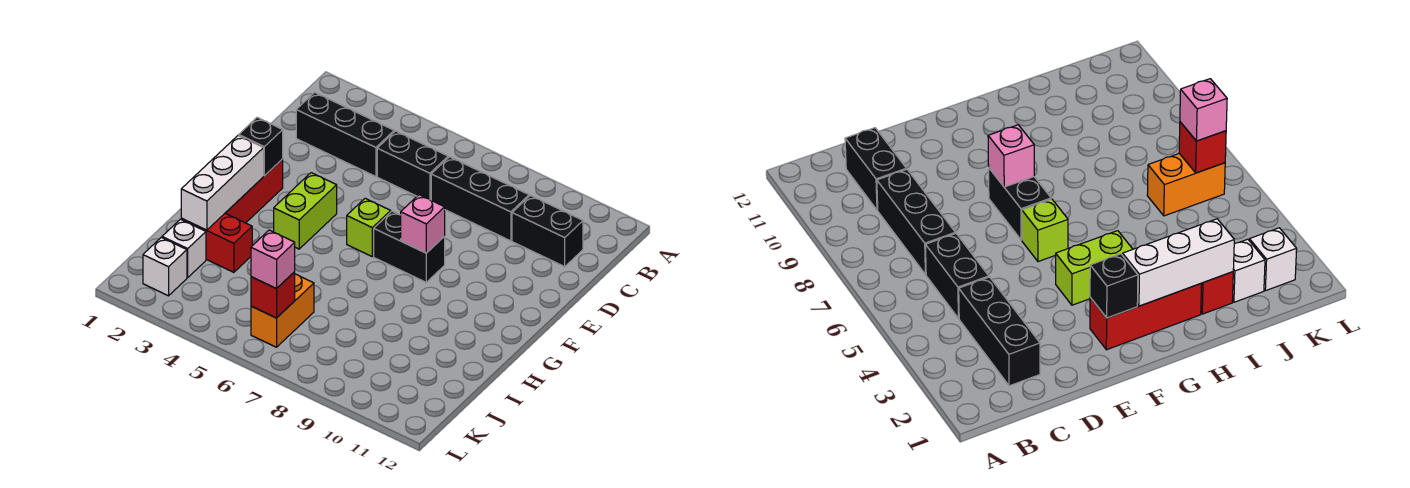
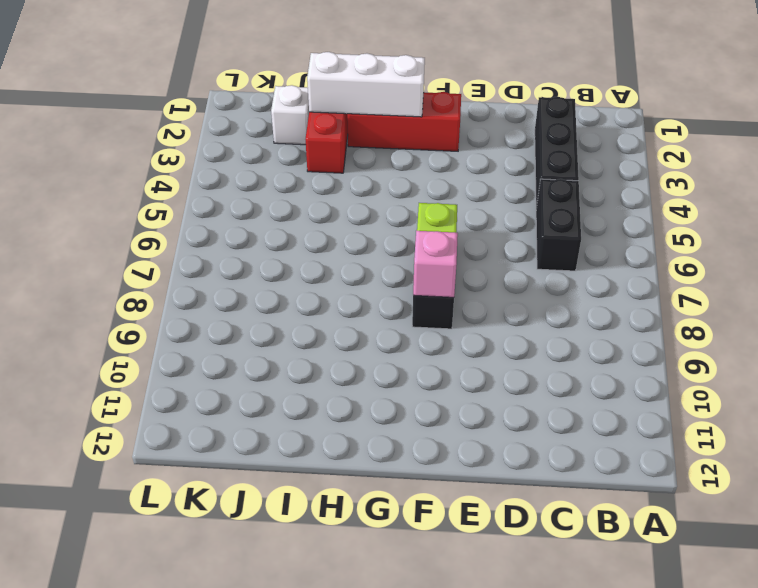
none -> black 1x3 brick [431,157,529,241]
none -> black 1x2 brick [512,196,583,267]
none -> lime 1x2 brick [274,173,337,249]

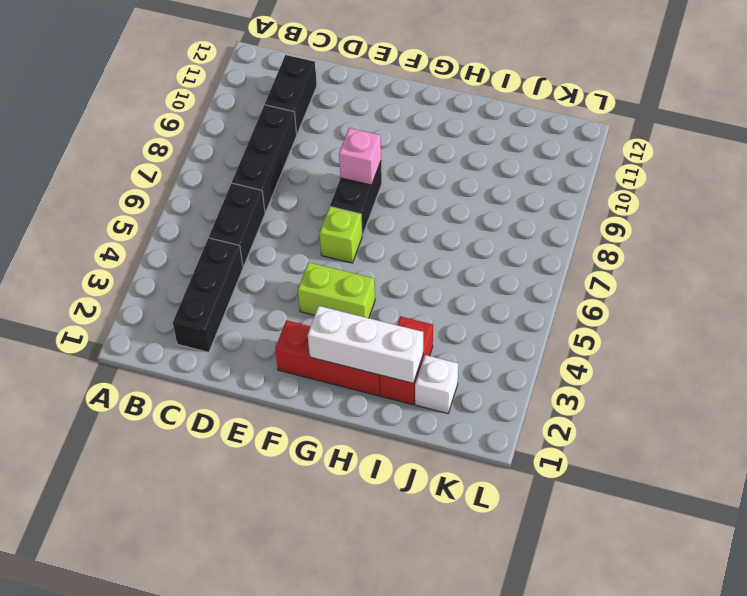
none -> orange 1x2 brick [251,274,314,347]
none -> white 1x1 brick [143,237,187,296]
none -> black 1x1 brick [239,118,283,176]

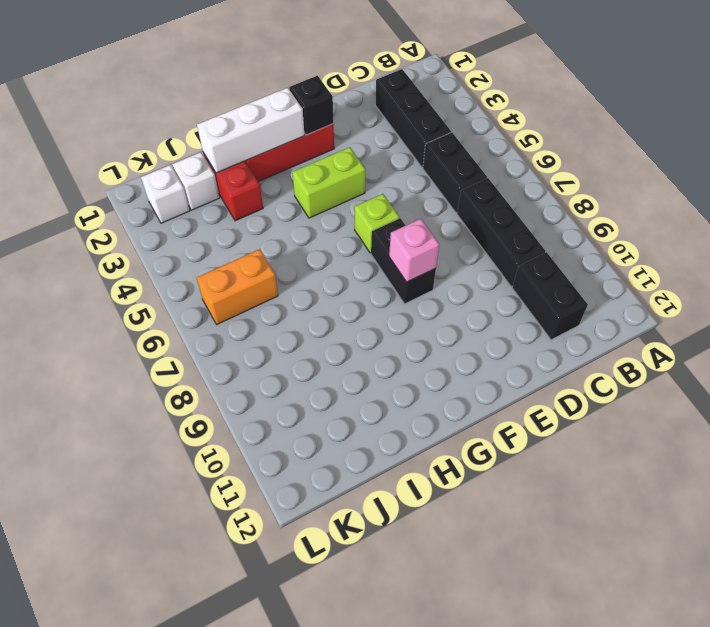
none -> red 1x1 brick [251,272,295,318]
none -> pink 1x1 brick [251,230,295,289]

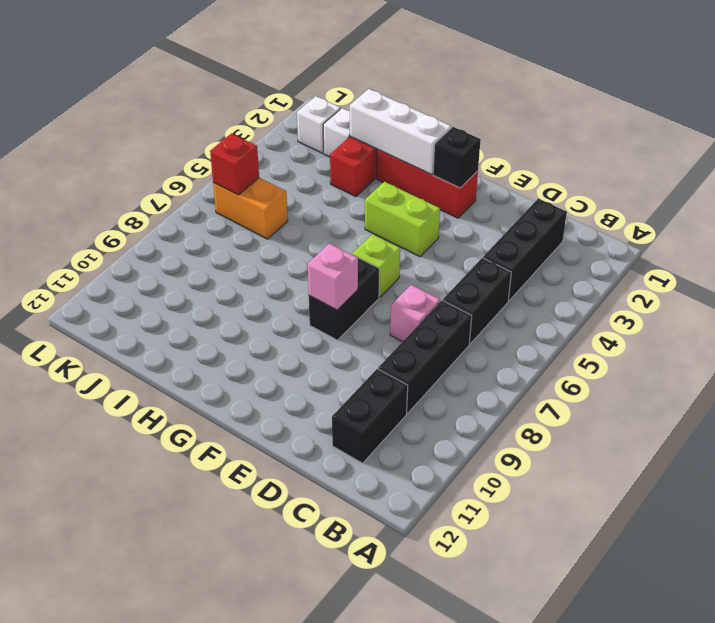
pink 1x1 brick [390,285,440,342] -> pink 1x1 brick moved to [251,230,295,289]

